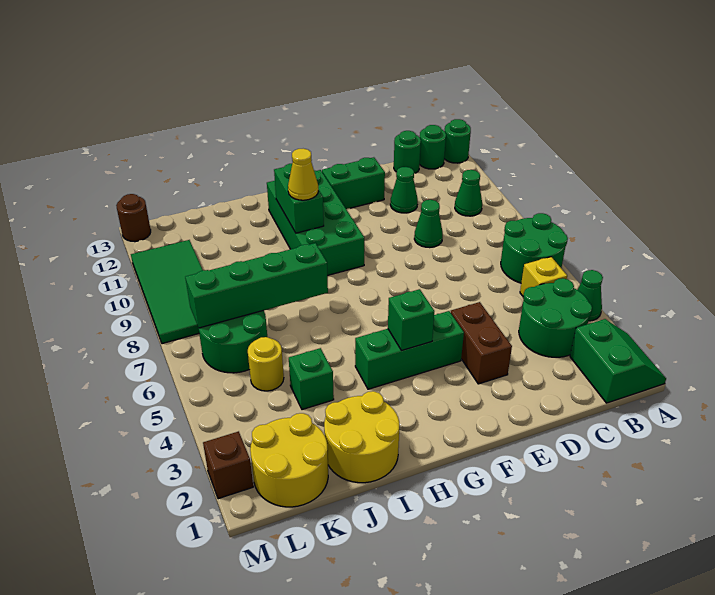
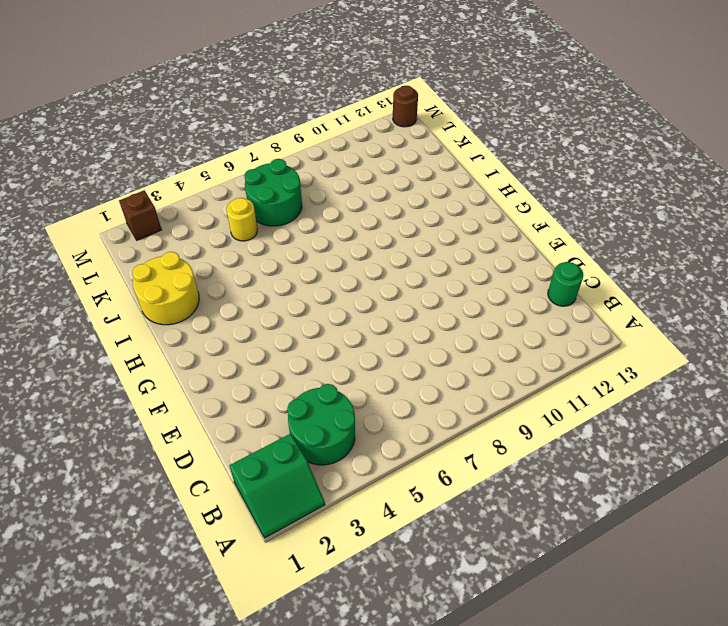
none -> green 1x1 cone [577,270,603,321]
none -> green 2x2 round brick [501,213,568,283]
none -> green 1x1 round brick [444,119,471,163]

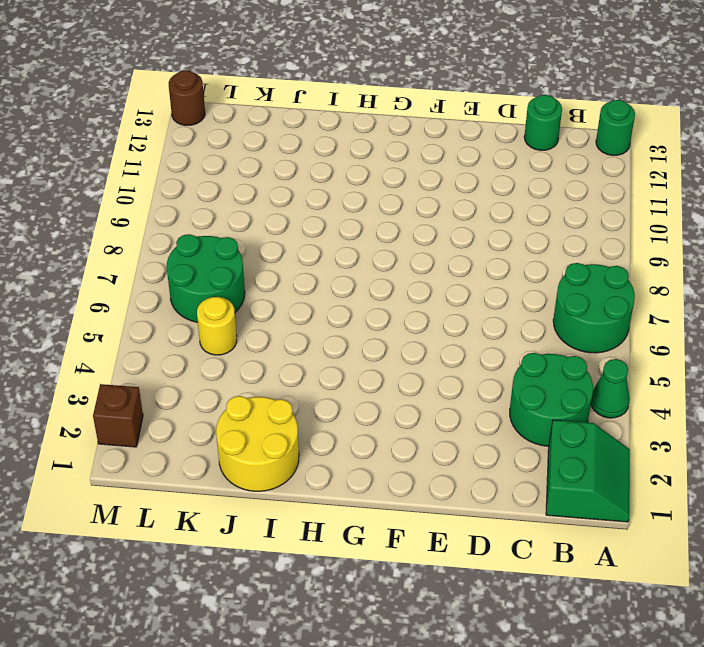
none -> yellow 1x1 brick [520,257,567,296]
none -> green 1x1 cone [455,170,482,216]
none -> green 1x1 round brick [420,125,446,169]

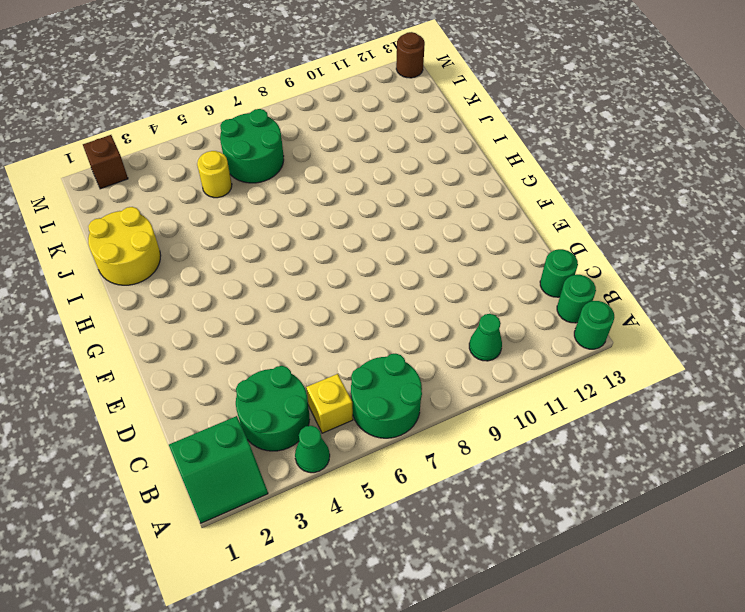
none -> green 1x1 cone [414,200,443,248]
none -> green 1x1 cone [390,167,418,213]
none -> brown 1x2 brick [451,302,512,384]

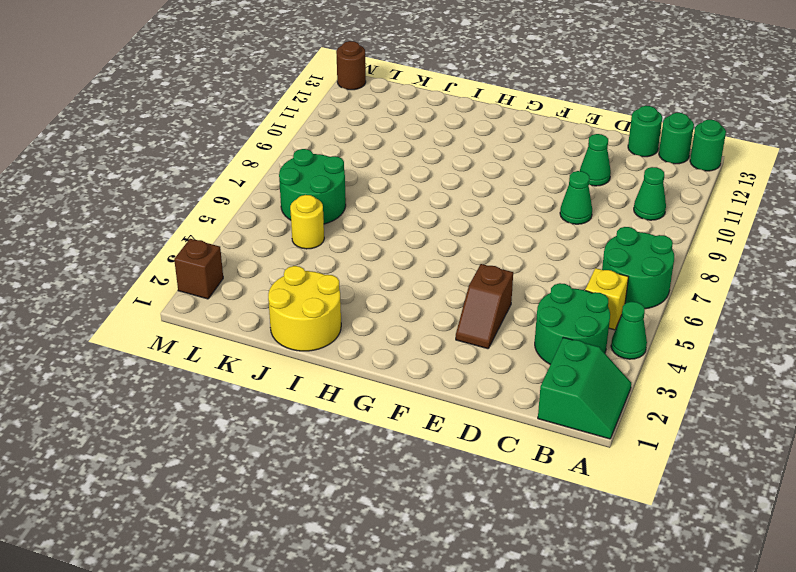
brown 1x2 slope [456,264,513,349] -> brown 1x2 brick [451,302,512,384]
none -> green 1x2 brick [322,157,385,209]
none -> green 1x3 brick [355,311,464,389]
none -> green 2x4 brick [267,170,364,276]

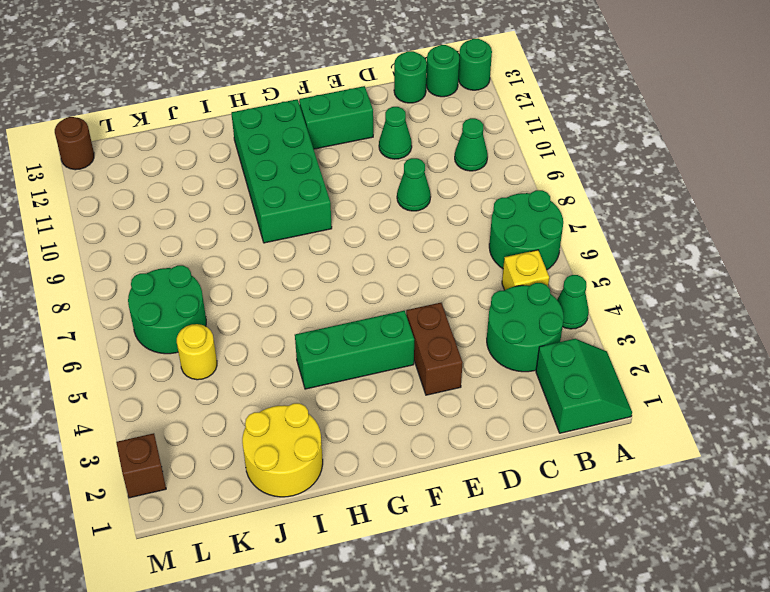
none -> green 1x1 brick [289,348,334,410]
none -> yellow 2x2 round brick [250,413,328,507]
none -> green 2x4 tile [131,240,203,344]

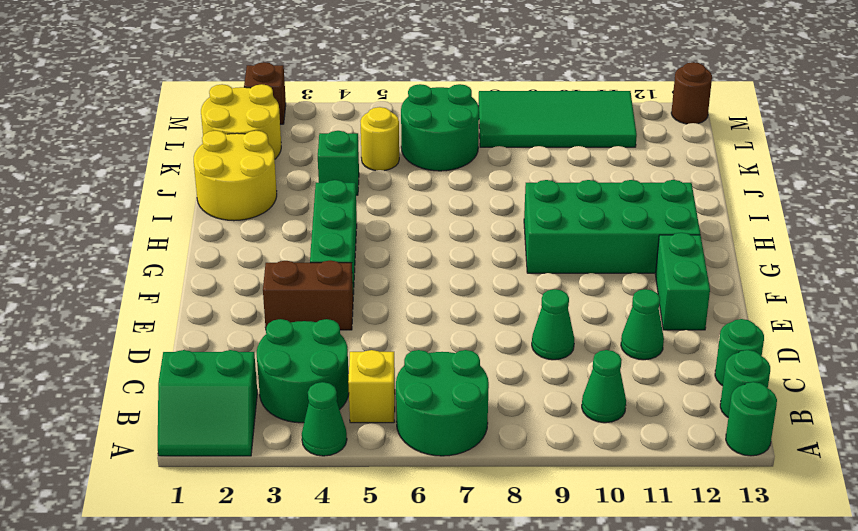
none -> green 1x1 brick [388,289,434,350]
none -> green 1x2 brick [274,164,324,233]
none -> green 1x4 brick [185,243,328,328]

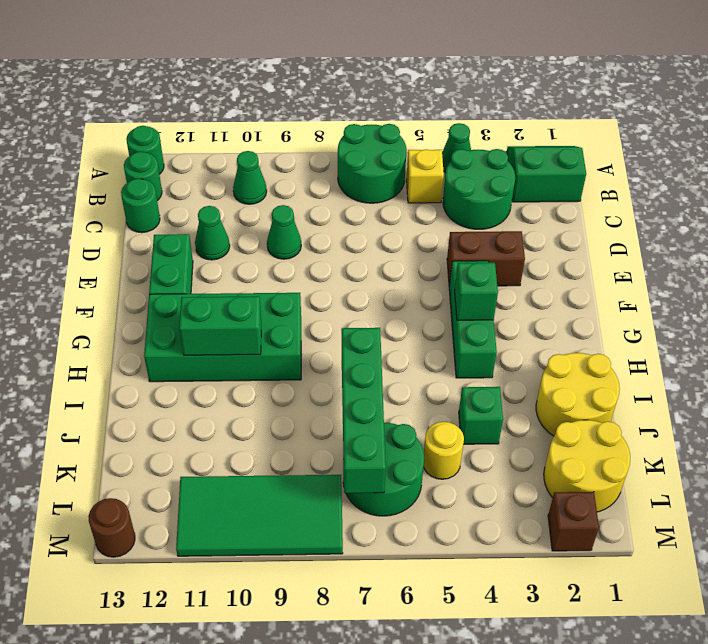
none -> yellow 1x1 cone [288,149,318,200]

